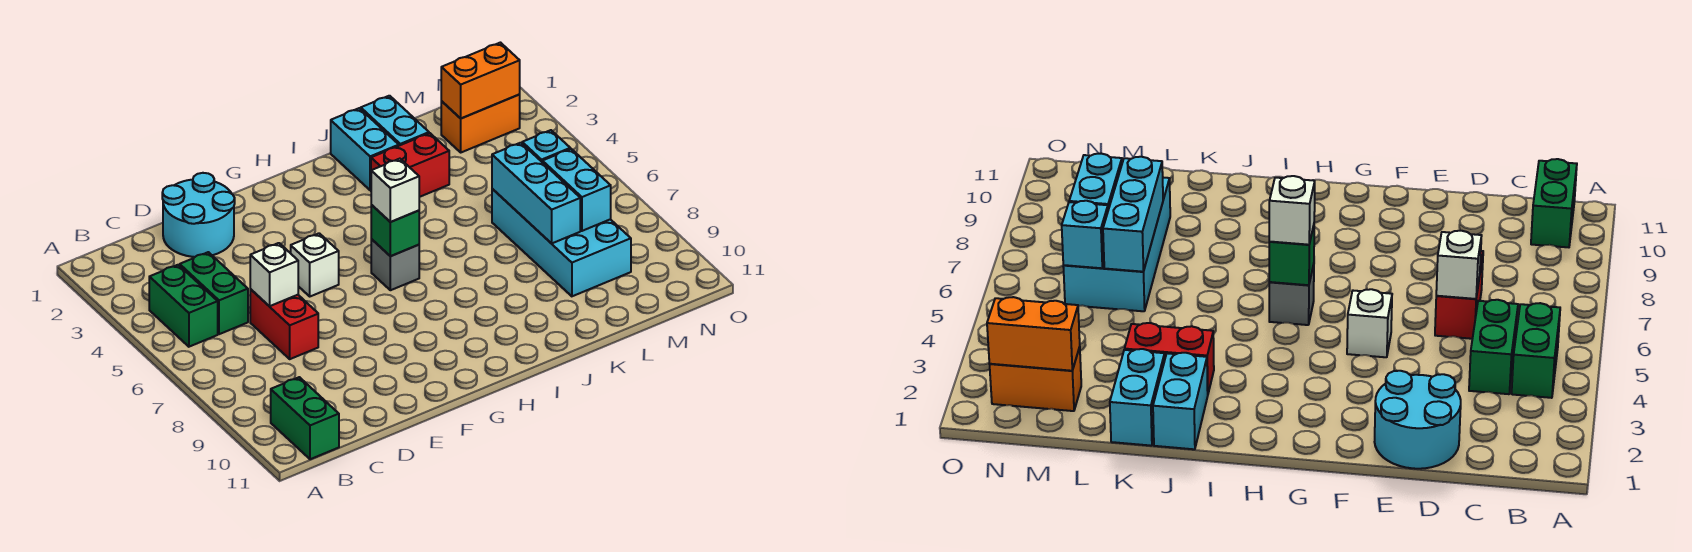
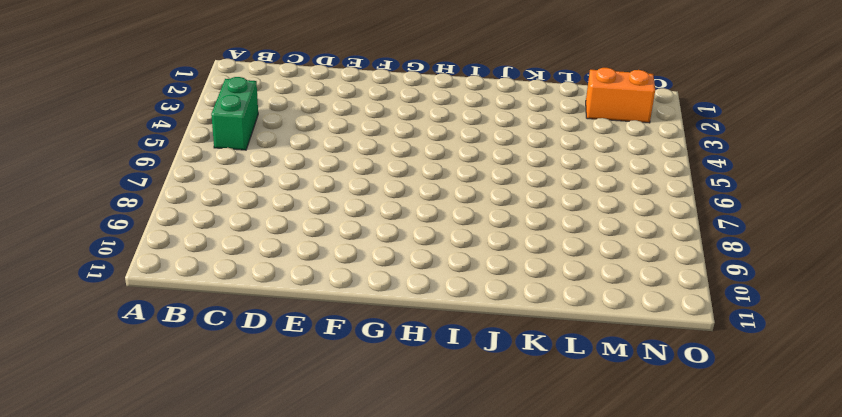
none -> green 1x2 brick [271,377,339,459]
none -> green 1x2 brick [180,252,248,334]
none -> cyan 2x2 round brick [162,173,235,257]

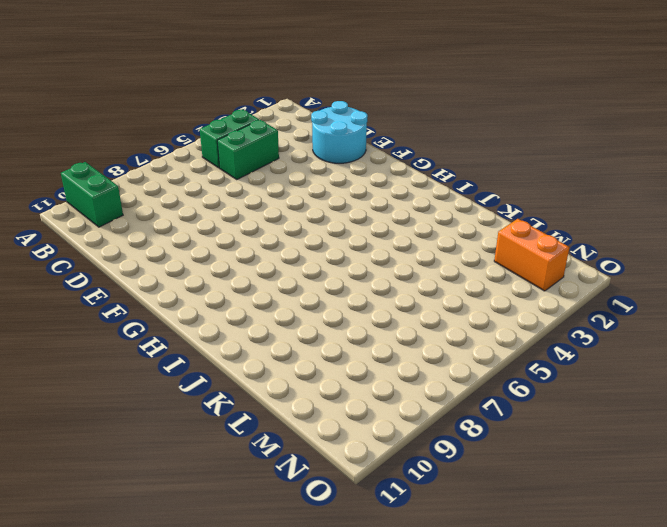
green 1x2 brick [61,162,123,227] -> green 1x2 brick turned to [271,377,339,459]
none -> red 1x2 brick [250,289,318,359]
none -> white 1x1 brick [291,233,339,296]
none -> grey 1x1 brick [371,239,419,290]

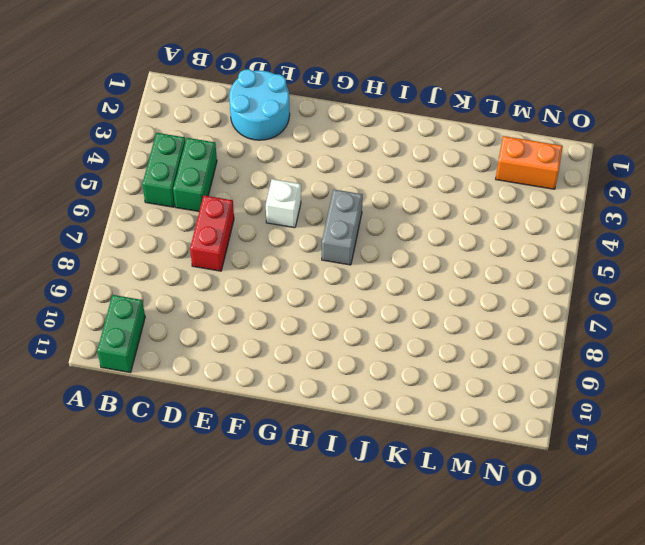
grey 1x2 brick [322,189,363,265] -> grey 1x1 brick [371,239,419,290]
none -> cyan 1x2 brick [331,108,399,190]
none -> red 1x2 brick [371,133,449,197]
none -> cyan 1x2 brick [361,96,429,146]

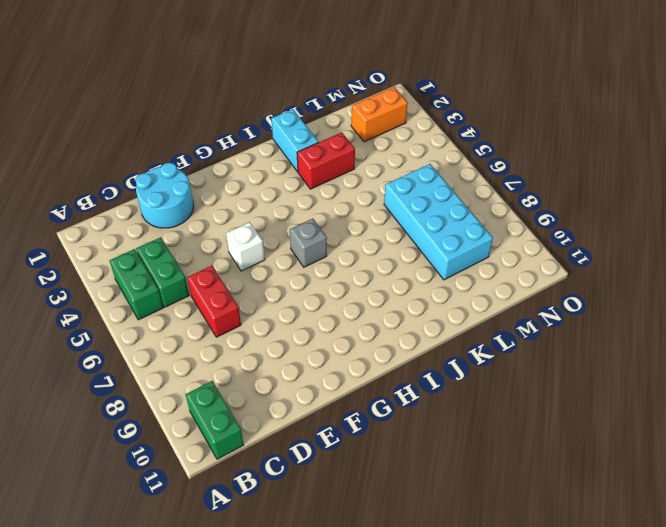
none -> cyan 1x2 brick [361,96,429,146]
none -> white 1x1 brick [250,243,298,306]
none -> green 1x1 brick [371,205,419,256]

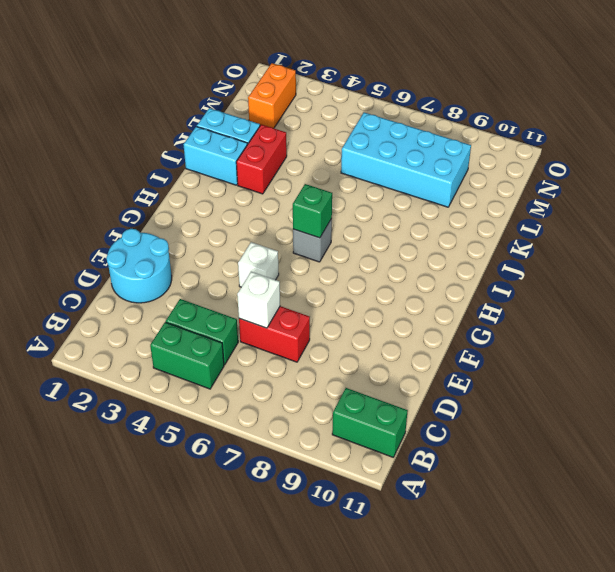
none -> cyan 1x3 brick [492,143,580,243]
none -> orange 1x2 brick [441,43,520,118]
none -> cyan 1x1 brick [522,130,570,162]

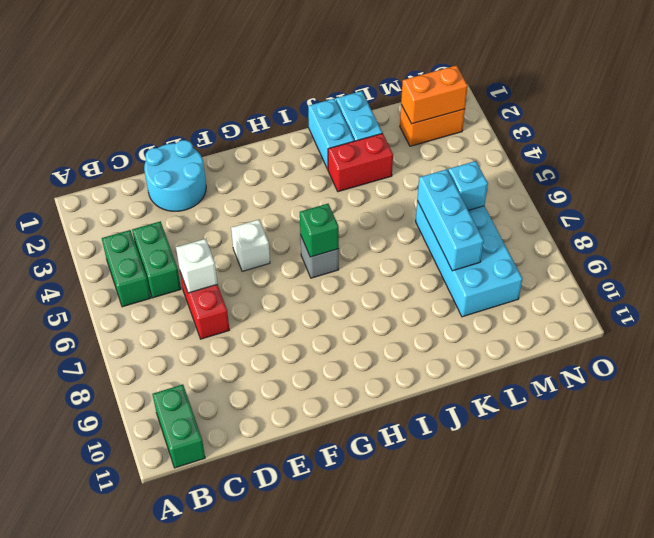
none -> cyan 1x2 brick [542,149,611,231]
none -> white 1x1 brick [371,159,419,222]

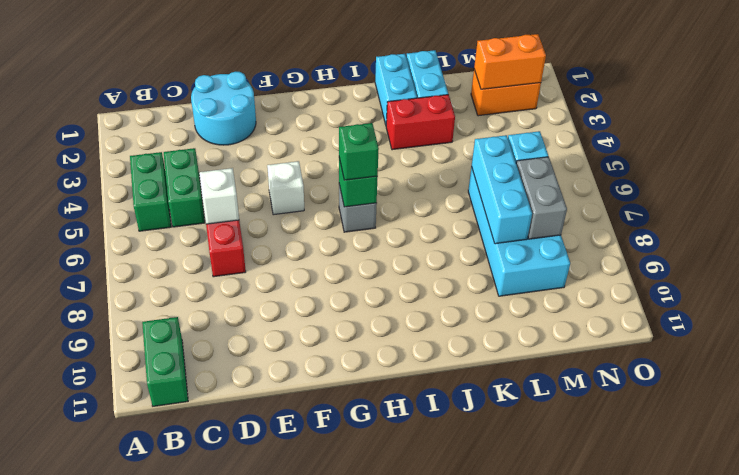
green 1x1 brick [339,123,379,180] -> white 1x1 brick [371,159,419,222]
grey 1x2 brick [516,157,567,239] -> cyan 1x2 brick [542,149,611,231]

